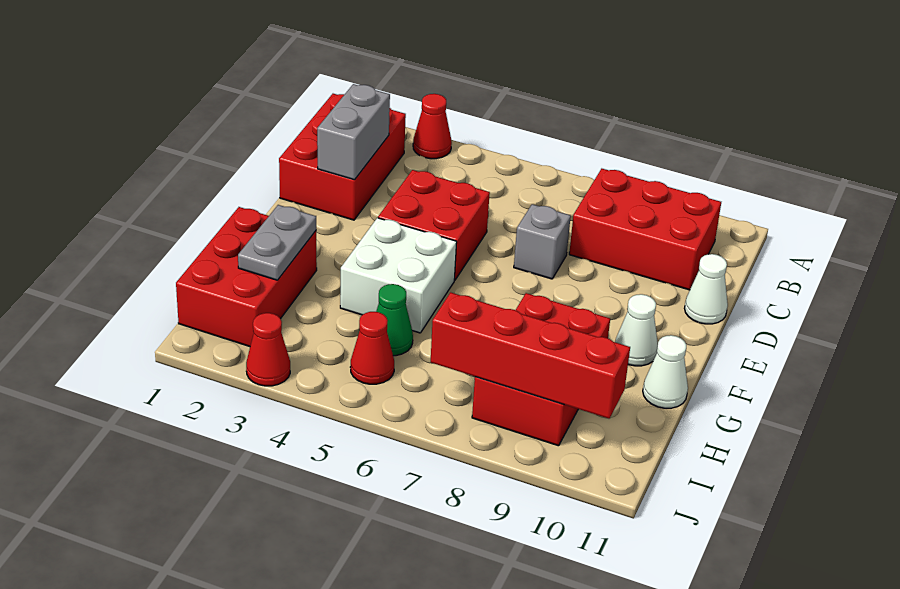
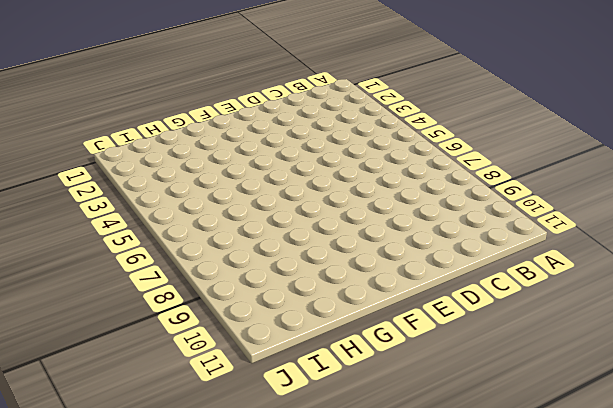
none -> red 1x1 cone [413,94,452,159]
none -> red 2x3 brick [279,94,406,220]
none -> red 2x3 brick [569,169,721,290]

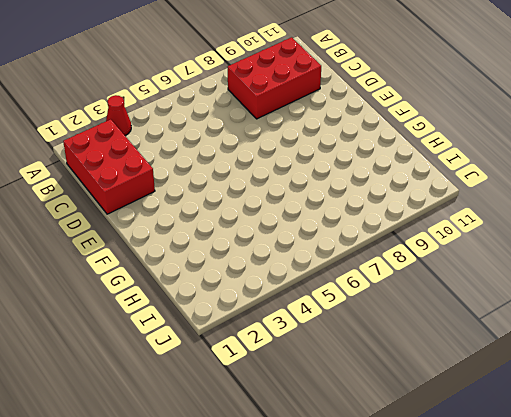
none -> red 2x2 brick [378,170,490,280]
none -> grey 1x1 brick [514,204,571,279]
none -> white 1x1 cone [684,254,728,324]

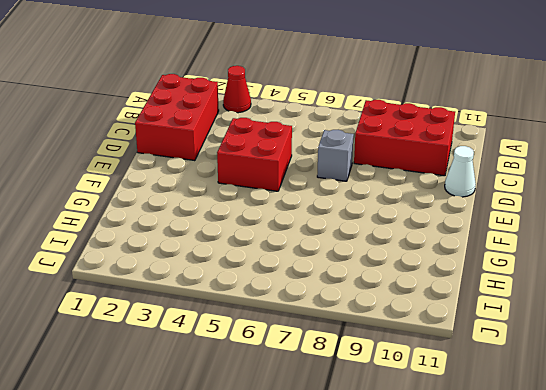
none -> white 2x2 brick [340,218,457,333]
none -> white 1x1 cone [615,294,658,366]
none -> red 2x3 brick [176,207,317,347]

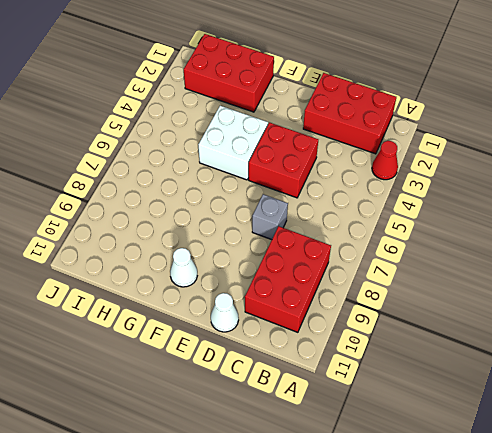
none -> red 2x3 brick [472,293,610,446]
none -> white 1x1 cone [643,335,688,408]
none -> green 1x1 cone [376,284,413,356]

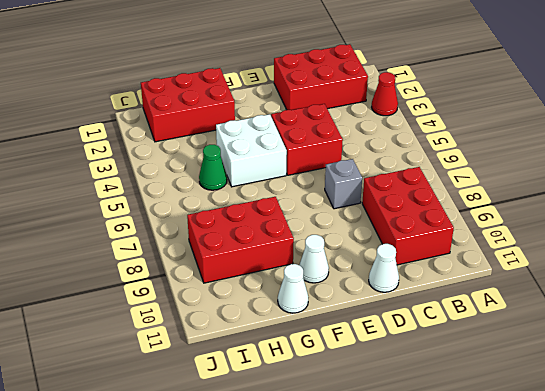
none -> red 1x1 cone [350,312,394,384]
none -> red 1x1 cone [246,313,290,386]
none -> grey 1x2 brick [317,84,390,180]

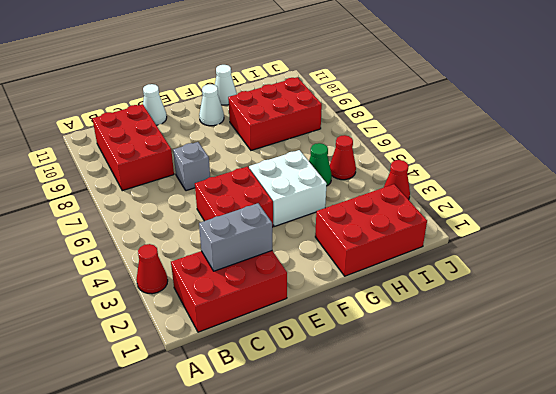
none -> grey 1x2 plate [238,205,316,280]
none -> red 1x4 brick [431,292,630,419]

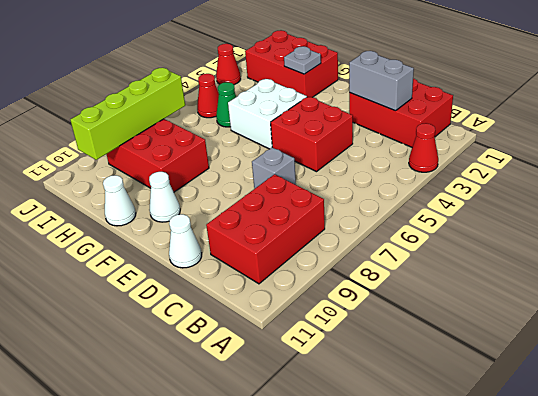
grey 1x1 plate [284,46,321,74] -> grey 1x2 plate [238,205,316,280]
lime 1x4 brick [70,68,185,160] -> red 1x4 brick [431,292,630,419]

